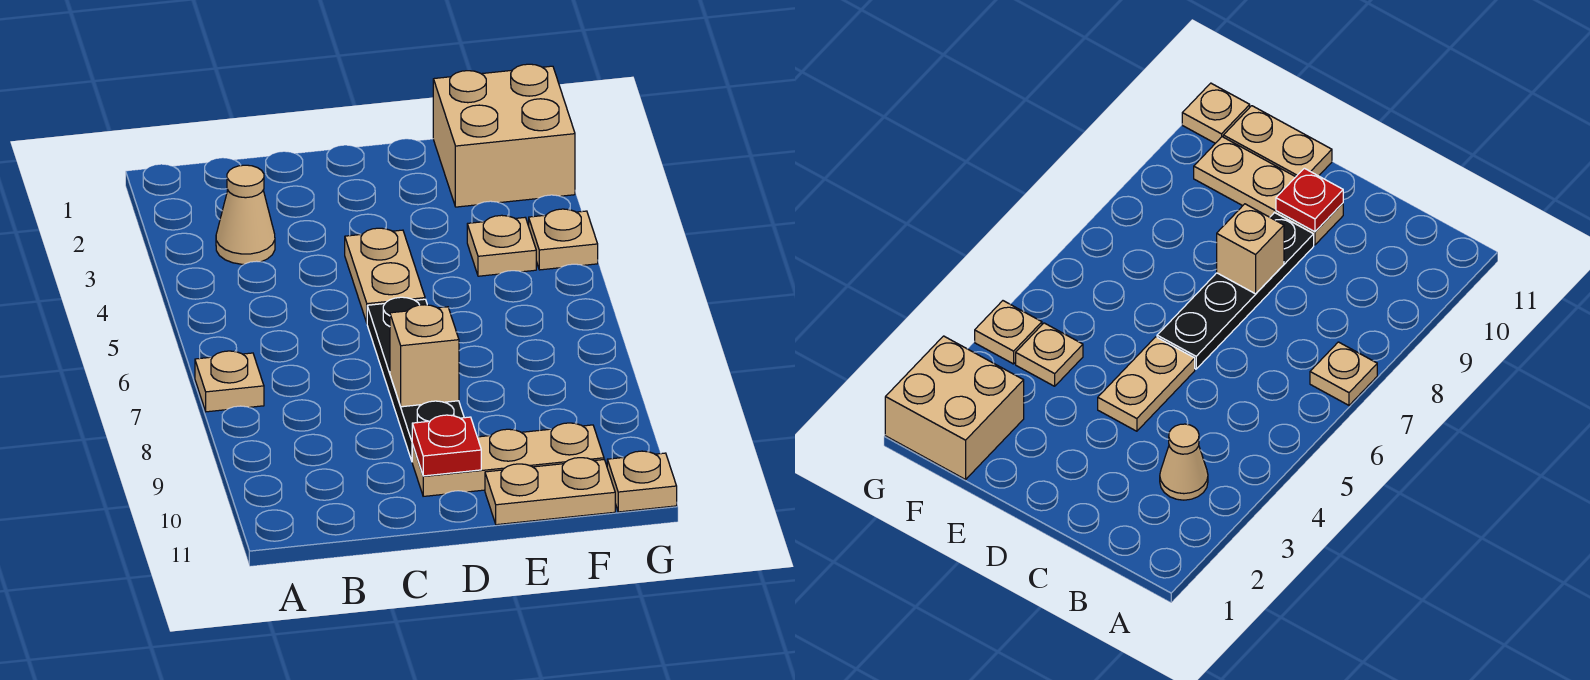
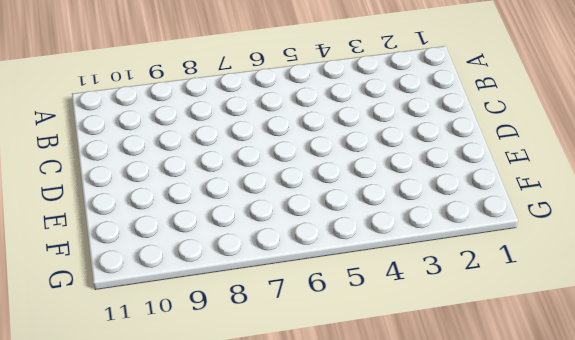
none -> tan 1x1 plate [195,351,264,412]
none -> tan 1x1 cone [216,165,275,264]
none -> tan 1x2 plate [345,228,425,322]

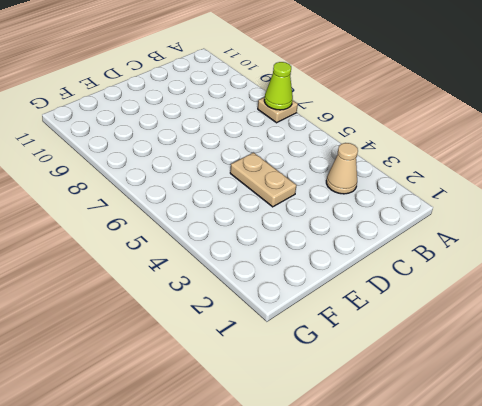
lime 1x1 cone [264,62,293,110] -> none
none -> black 1x4 plate [367,297,464,461]
none -> tan 1x3 plate [412,423,604,496]
none -> tan 1x2 plate [485,458,615,525]

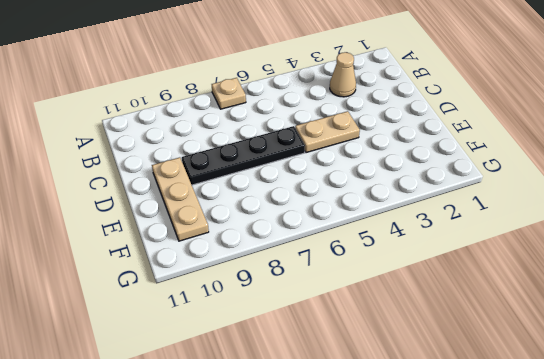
none -> tan 1x2 plate [485,458,615,525]
none -> tan 2x2 brick [433,64,575,207]
none -> tan 1x1 plate [467,215,536,276]

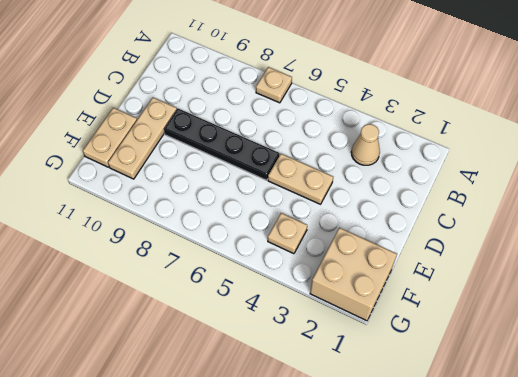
none -> tan 1x1 plate [529,209,598,270]
none -> tan 1x1 plate [607,451,677,512]
none -> tan 1x1 brick [390,305,459,407]

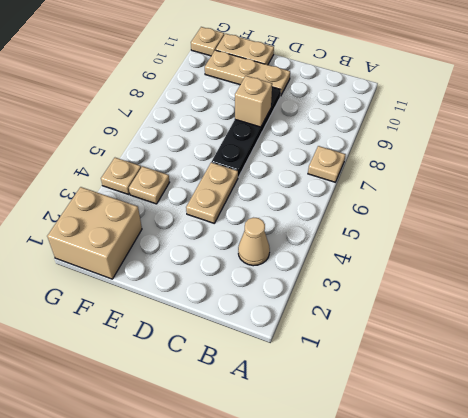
none -> red 1x1 plate [412,415,481,476]

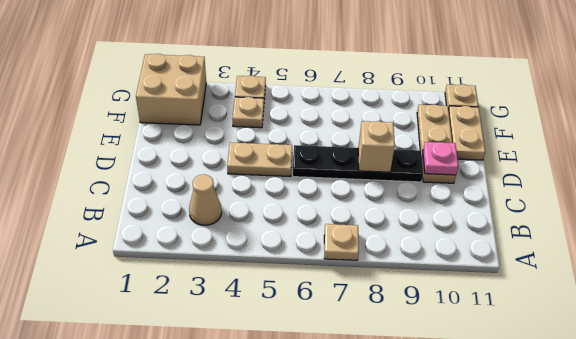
pink 1x1 plate [423,142,458,175] -> red 1x1 plate [412,415,481,476]

